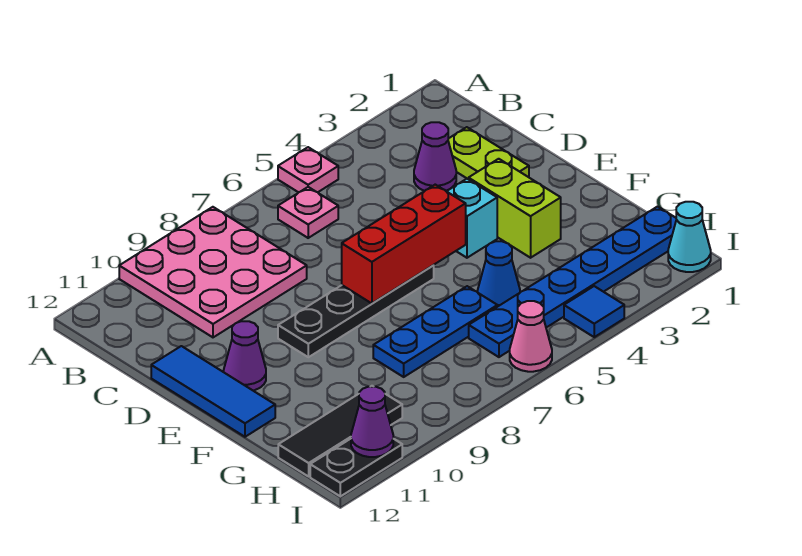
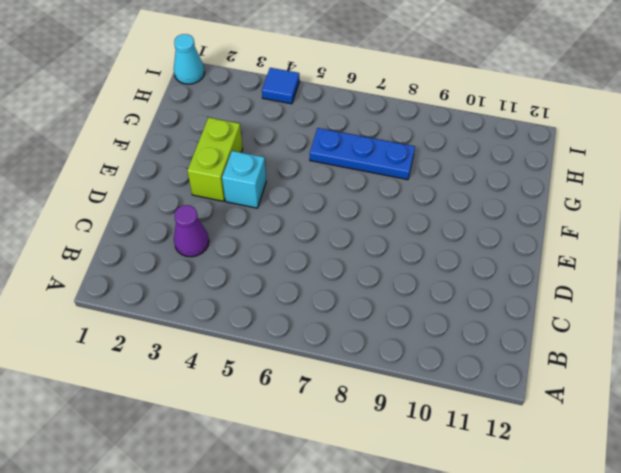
none -> pink 1x1 plate [278,147,338,192]
none -> pink 3x3 plate [119,207,307,337]
none -> pink 1x1 plate [278,187,338,238]

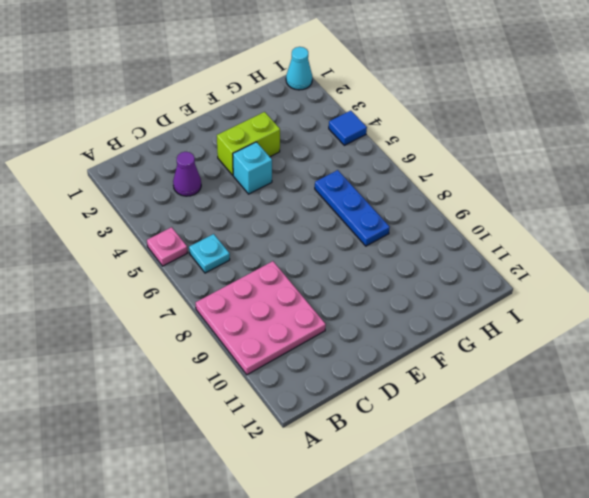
cyan 1x1 plate [189,234,230,273] -> pink 1x1 plate [278,187,338,238]
none -> lime 1x2 plate [448,127,529,179]
none -> blue 1x3 tile [151,346,275,437]
none -> black 1x4 plate [278,265,434,357]

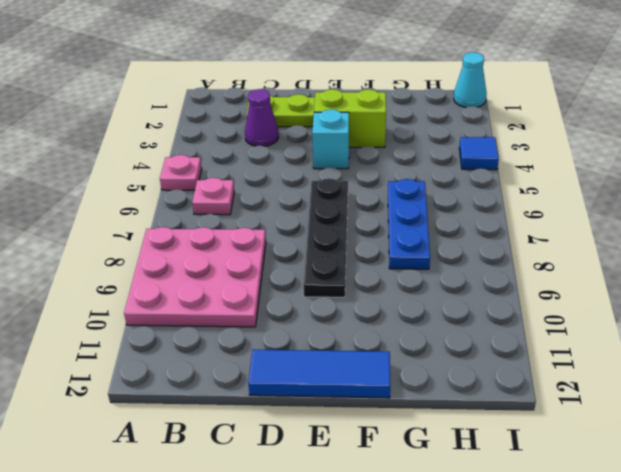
none -> purple 1x1 cone [224,321,266,391]
none -> blue 1x1 cone [478,241,520,307]
none -> blue 1x6 plate [469,207,676,357]

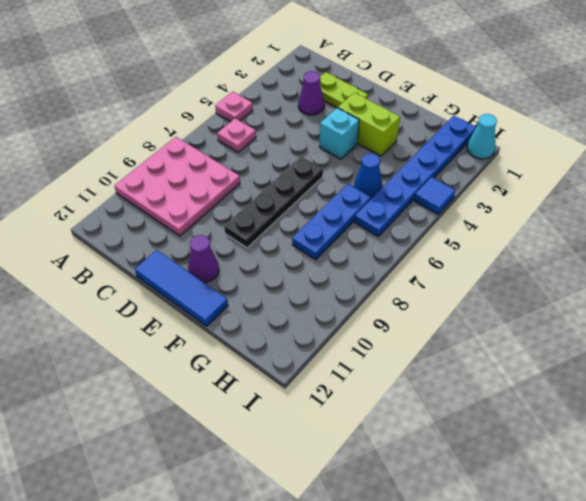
none -> black 1x3 tile [278,386,402,476]
none -> pink 1x1 cone [510,301,552,372]
none -> black 1x2 plate [310,439,402,496]

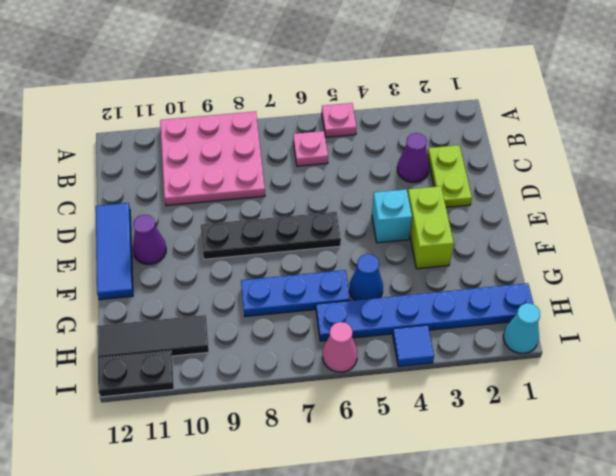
none -> red 1x3 brick [342,185,466,303]
none -> purple 1x1 cone [351,386,393,457]

